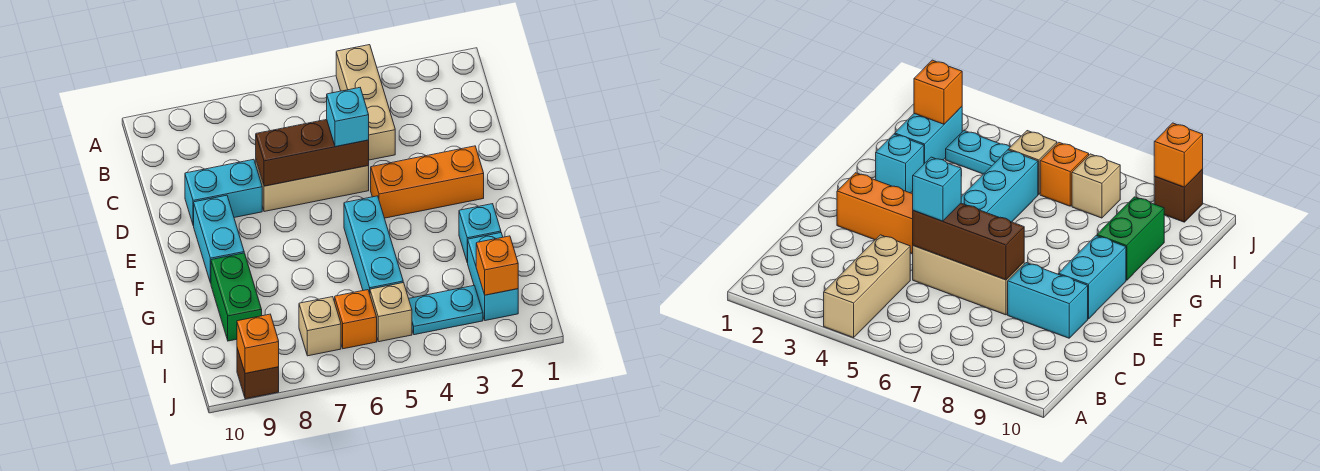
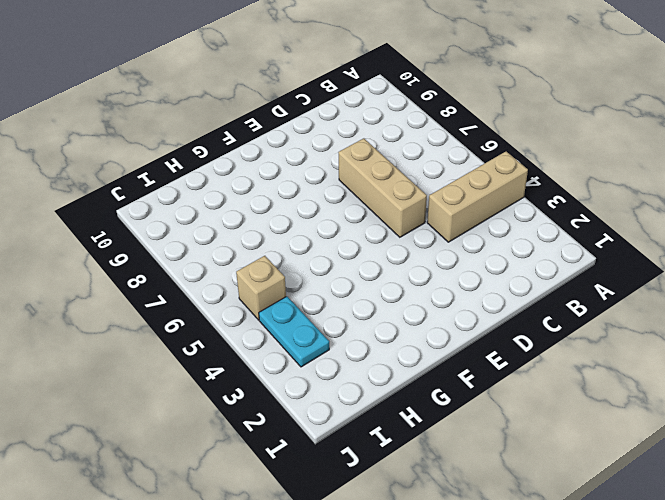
none -> cyan 1x2 brick [185,159,262,226]
none -> orange 1x3 brick [371,146,484,218]
none -> cyan 1x2 brick [194,195,244,283]

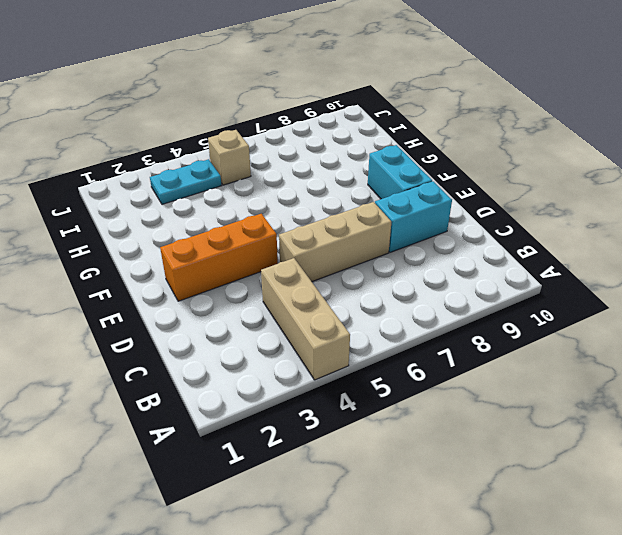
none -> cyan 1x3 brick [344,196,403,293]
none -> cyan 1x1 brick [459,204,501,263]
none -> green 1x2 brick [211,253,262,341]

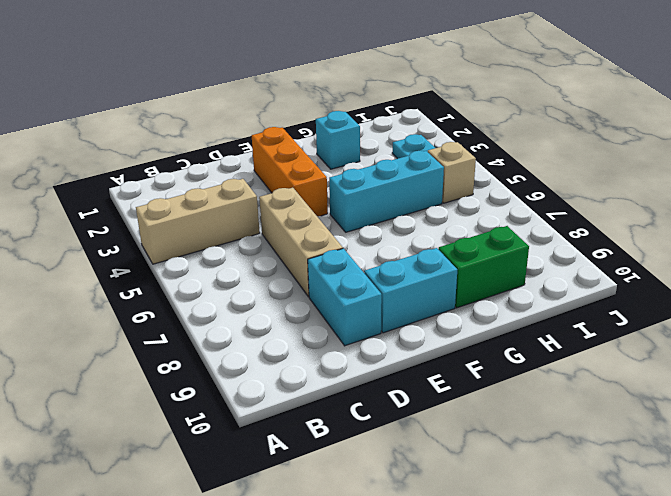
none -> cyan 1x2 brick [468,233,518,321]
none -> orange 1x1 brick [335,290,377,349]
none -> tan 1x1 brick [299,297,341,356]

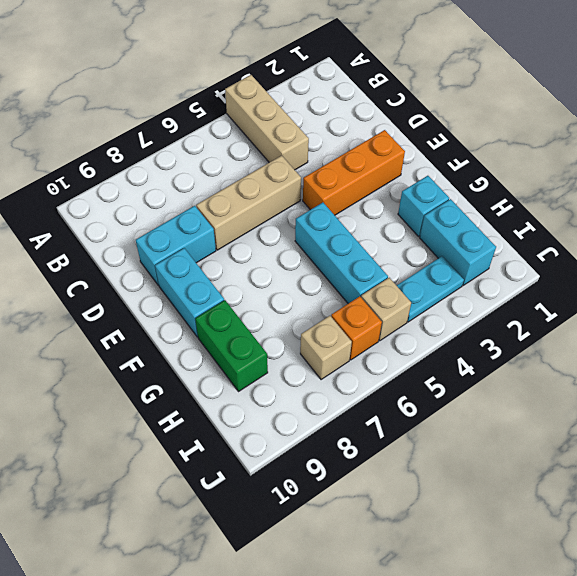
none -> brown 1x1 brick [237,348,279,399]
none -> brown 1x3 brick [256,120,369,186]
none -> orange 1x1 brick [476,236,518,295]

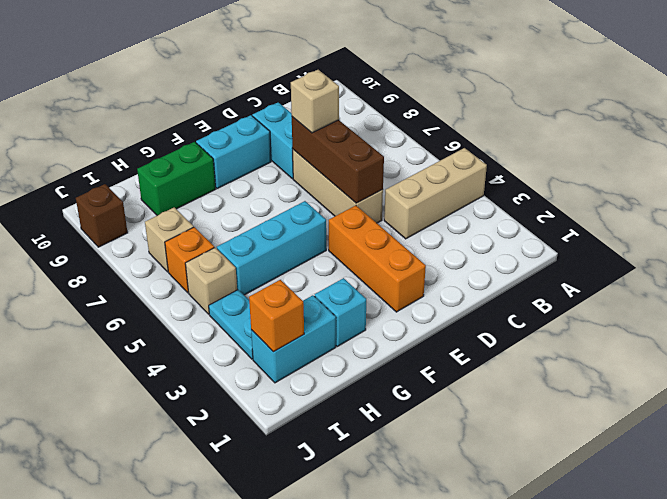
tan 1x1 brick [291,70,339,133] -> none
none -> orange 1x1 brick [237,314,279,373]
none -> cyan 1x1 brick [327,88,369,147]

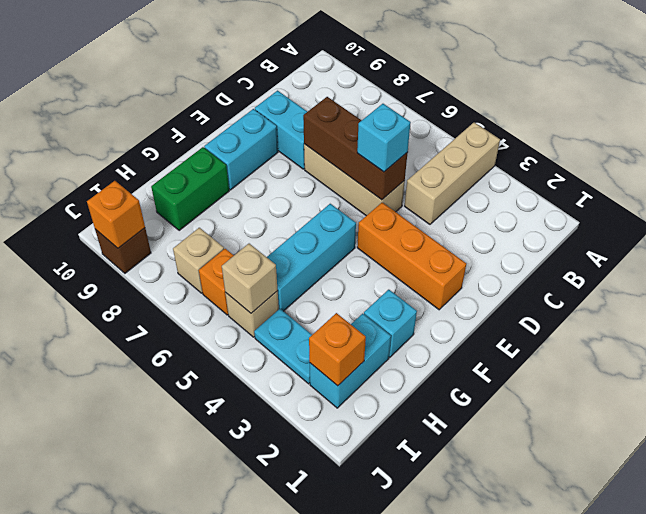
tan 1x1 brick [222,244,278,313] -> none

